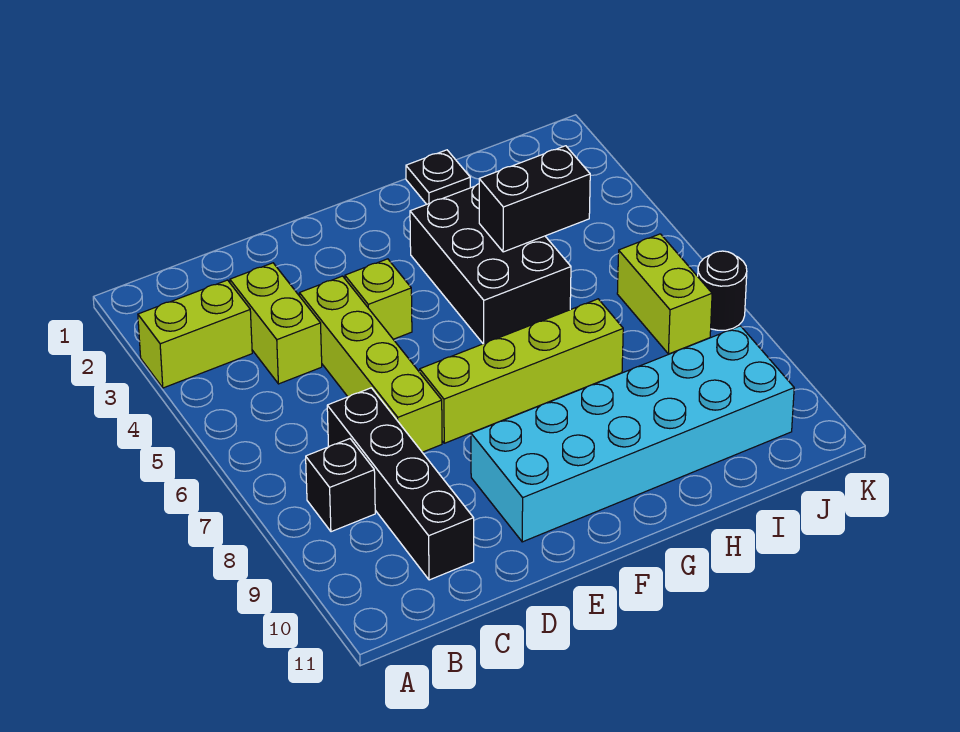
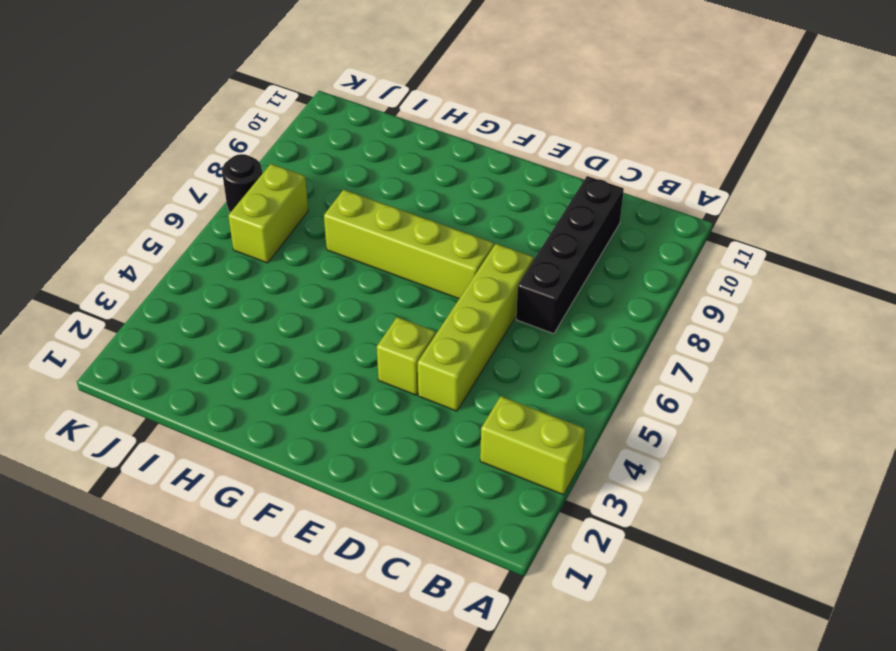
none -> black 1x1 brick [306,439,375,532]
none -> lime 1x2 brick [230,263,322,384]
none -> cyan 2x6 brick [471,326,794,542]

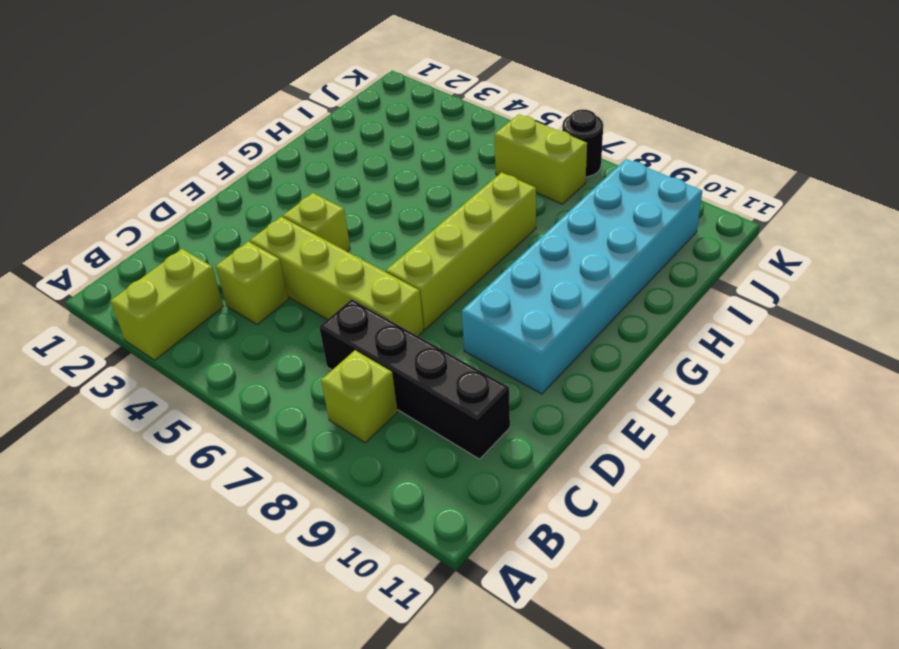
lime 1x1 brick [321,350,398,443] -> black 1x1 brick [306,439,375,532]
lime 1x1 brick [216,242,288,324] -> lime 1x2 brick [230,263,322,384]
none -> black 2x3 brick [410,184,571,344]
none -> black 1x1 plate [406,150,470,204]
none -> black 1x2 brick [479,146,590,252]

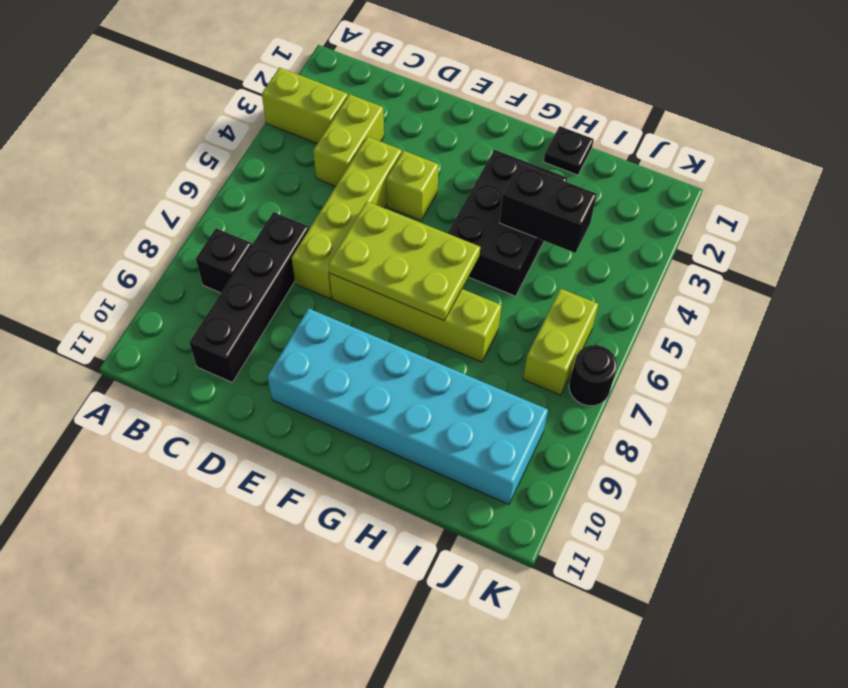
lime 2x3 plate [329,202,480,321] -> none

